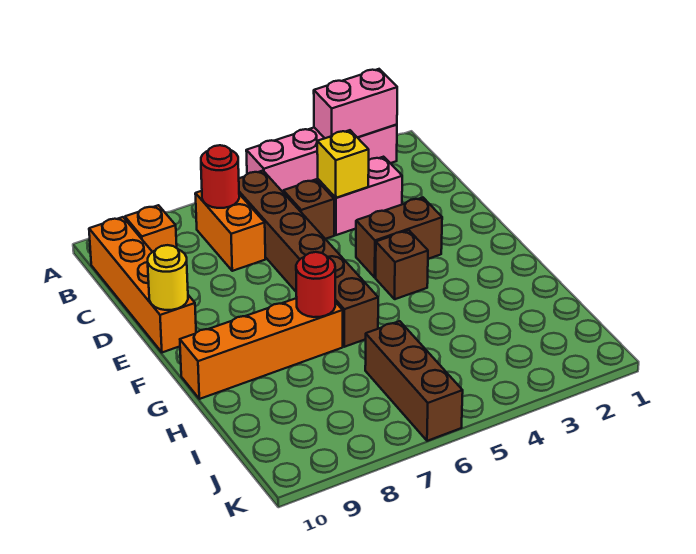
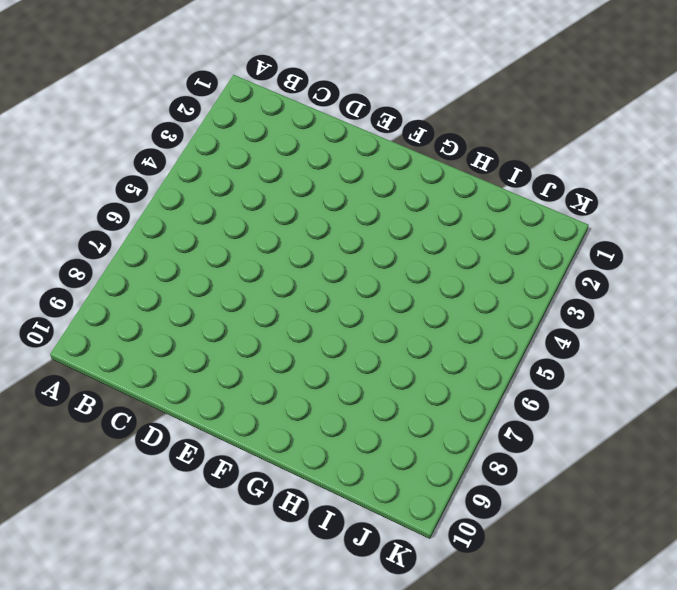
none -> pink 1x4 brick [246,124,397,192]
none -> brown 1x6 brick [239,171,378,347]
none -> orange 1x2 brick [195,191,265,271]

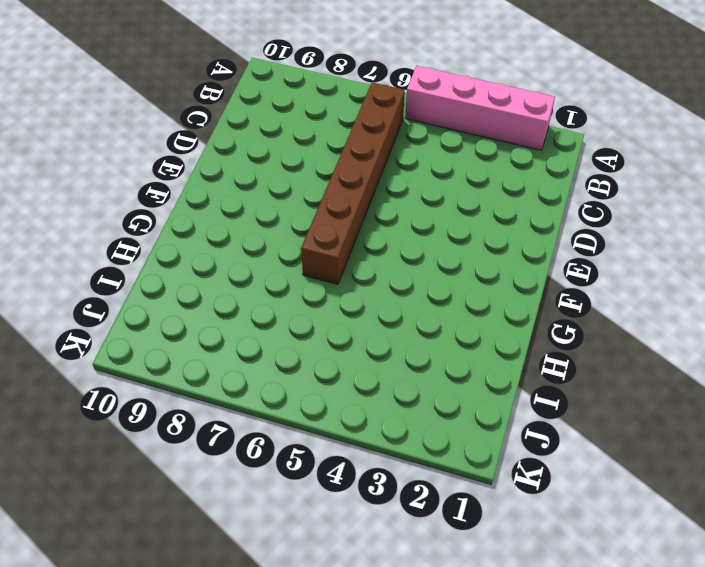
none -> orange 1x2 brick [195,191,265,271]
none -> orange 1x1 brick [125,205,177,252]
none -> orange 1x4 brick [89,217,196,352]

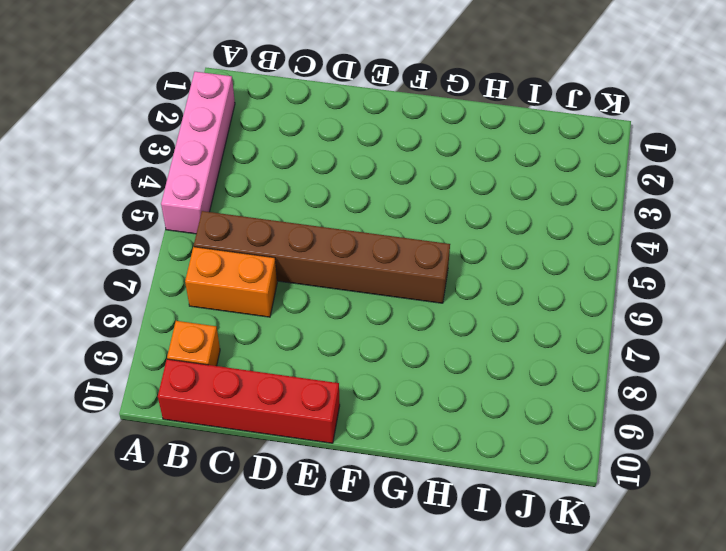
red 1x4 brick [158,359,340,443] -> orange 1x4 brick [89,217,196,352]
none -> pink 1x2 brick [318,157,402,235]
none -> brown 1x1 brick [283,180,334,239]
none -> brown 1x2 brick [356,198,442,277]

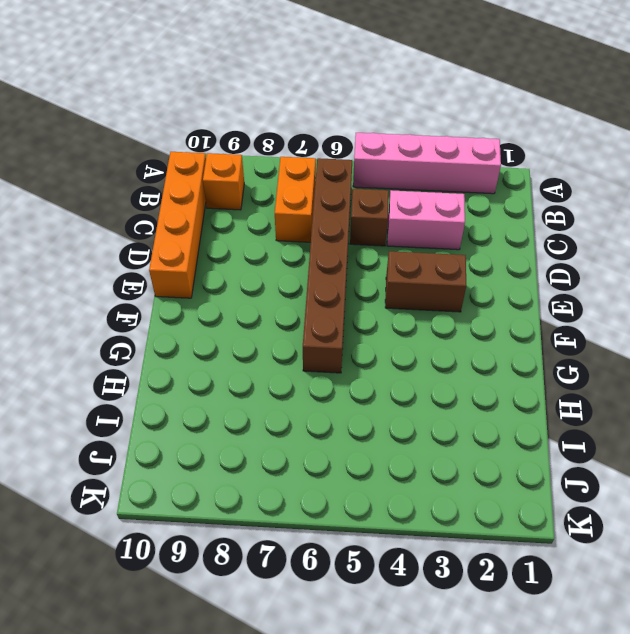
none -> brown 1x1 brick [376,230,428,299]
none -> orange 1x4 brick [180,298,343,399]
none -> brown 1x3 brick [365,321,463,441]

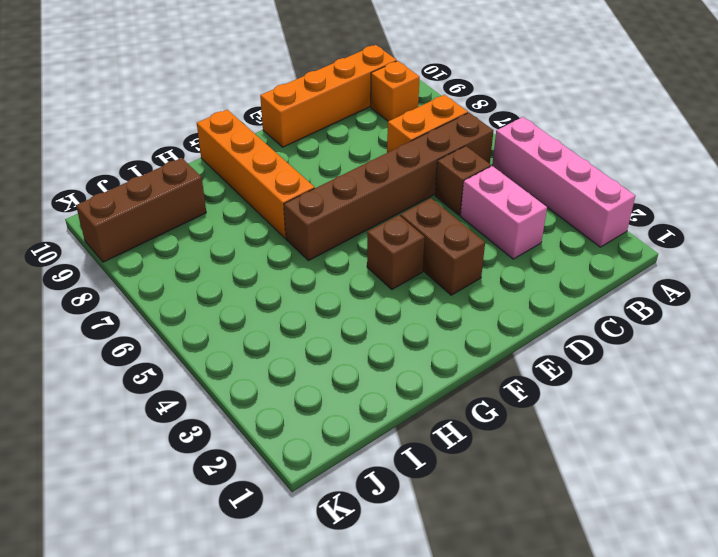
brown 1x3 brick [76,158,206,262] -> brown 1x3 brick moved to [365,321,463,441]
none -> pink 1x2 brick [314,69,397,138]
none -> red 1x1 round brick [201,145,239,208]
none -> yellow 1x1 brick [317,130,369,198]

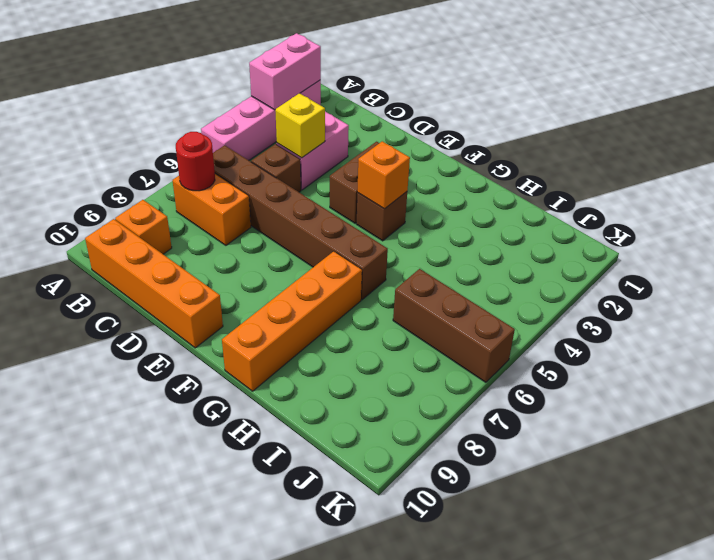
orange 1x1 brick [357,141,410,209] -> none
none -> yellow 1x1 round brick [148,245,188,310]
none -> red 1x1 round brick [296,252,335,317]

